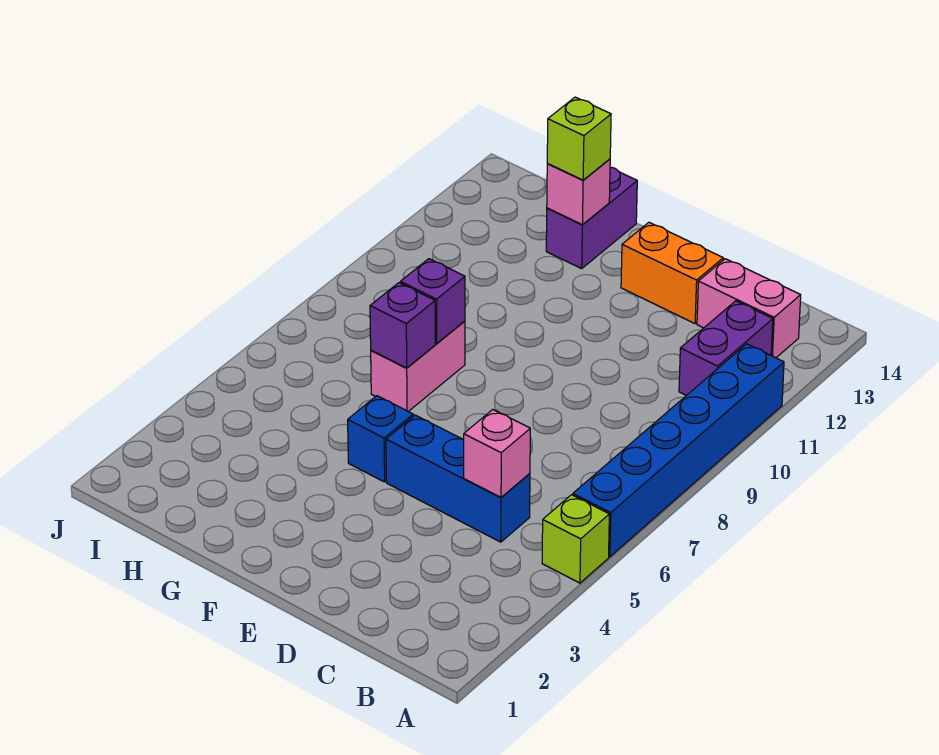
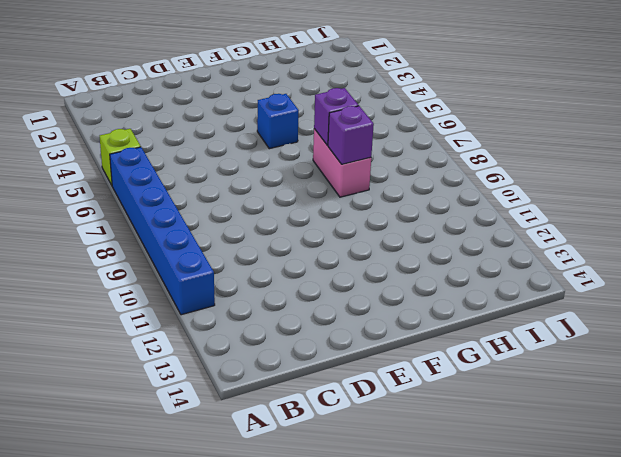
none -> purple 1x2 brick [679,301,773,396]
none -> pink 1x2 brick [697,259,801,358]
none -> blue 1x3 brick [386,415,530,542]

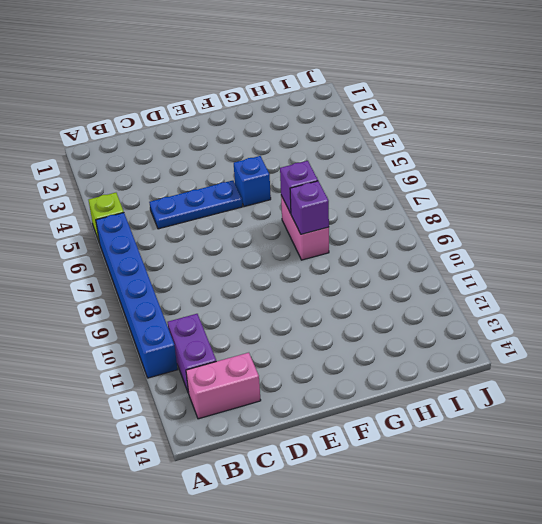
blue 1x3 plate [149,181,242,229] -> blue 1x3 brick [386,415,530,542]
none -> orange 1x2 brick [621,222,723,324]
none -> purple 1x2 brick [546,167,637,269]
none -> pink 1x1 brick [464,410,530,498]

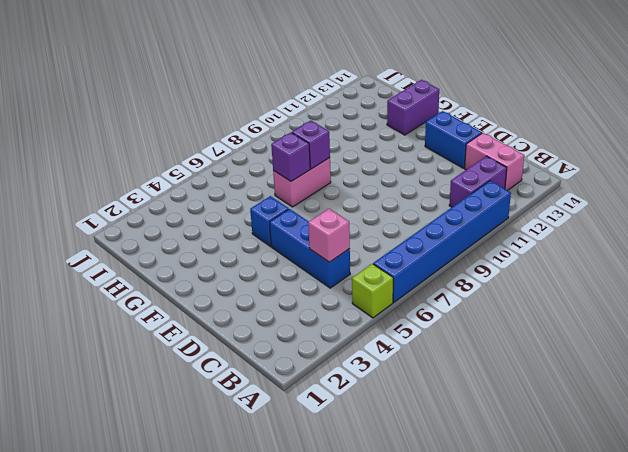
blue 1x2 brick [425,111,482,168] -> orange 1x2 brick [621,222,723,324]
none -> pink 1x1 brick [547,159,610,225]
none -> lime 1x1 brick [547,97,611,180]

